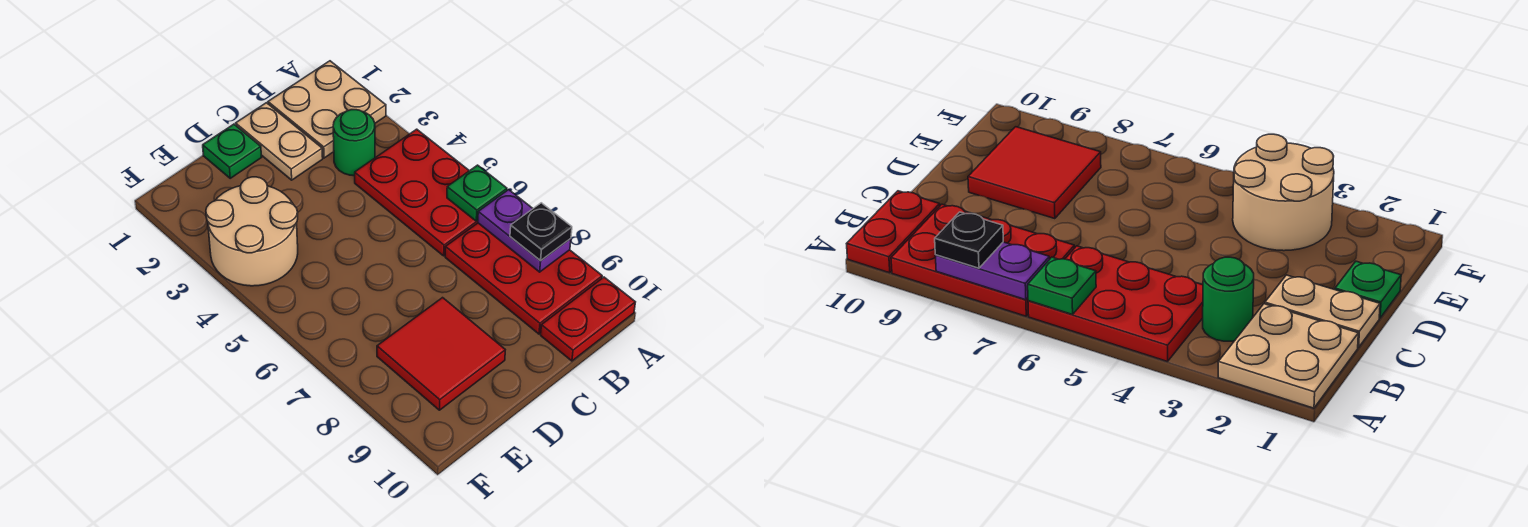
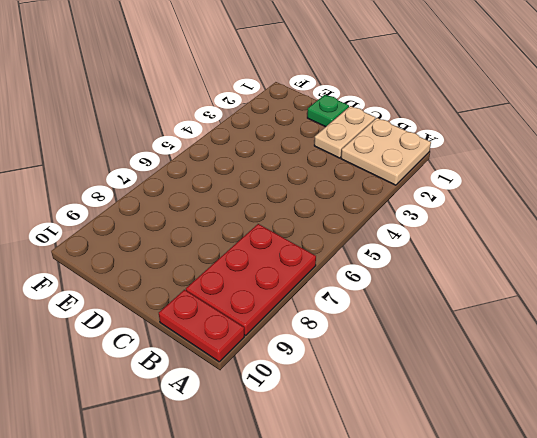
none -> red 2x3 plate [355,129,478,256]
none -> green 1x1 round brick [333,110,375,176]
none -> red 2x2 tile [377,298,505,410]

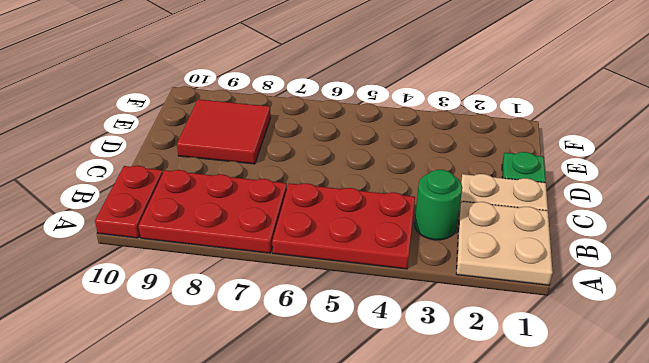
none -> tan 2x2 round brick [206,177,298,286]
none -> green 1x1 plate [447,165,507,221]
none -> purple 1x2 plate [478,190,571,272]

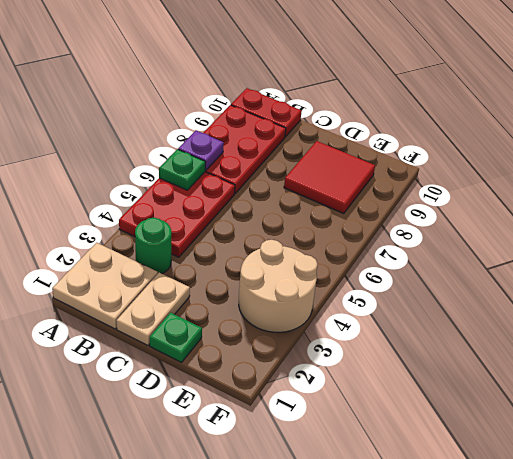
purple 1x1 plate [178,131,224,170] -> purple 1x2 plate [478,190,571,272]
none -> black 1x1 plate [510,203,572,260]

